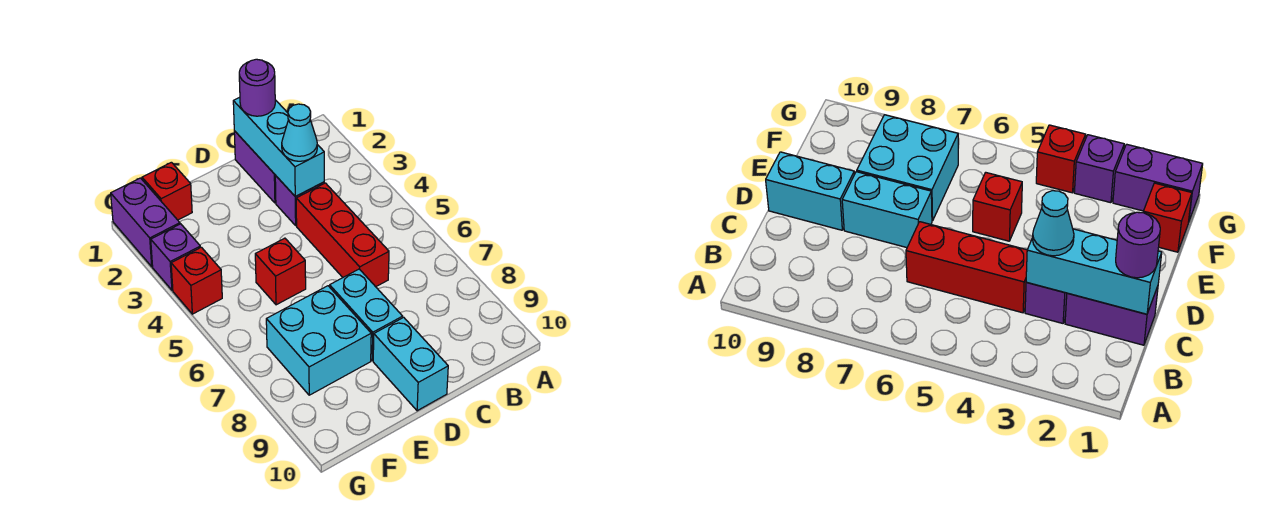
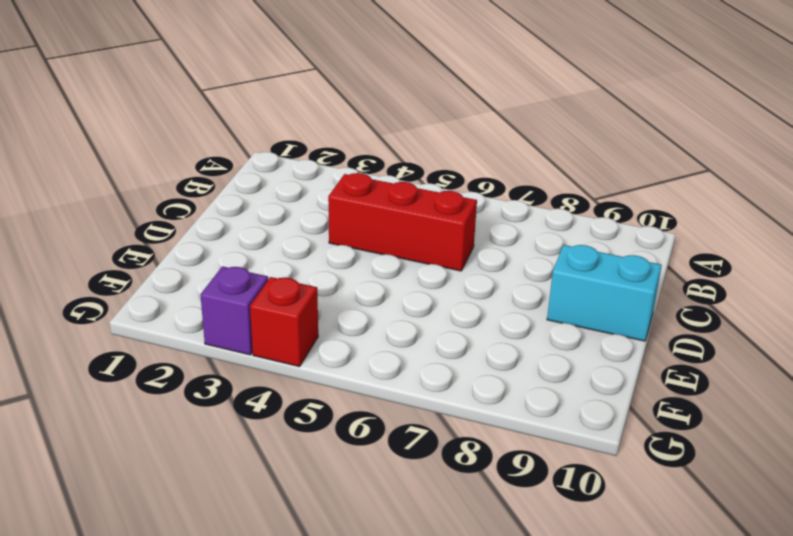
none -> purple 1x2 brick [234,131,276,203]
none -> purple 1x1 brick [275,176,324,225]
none -> cyan 1x2 brick [330,269,403,361]

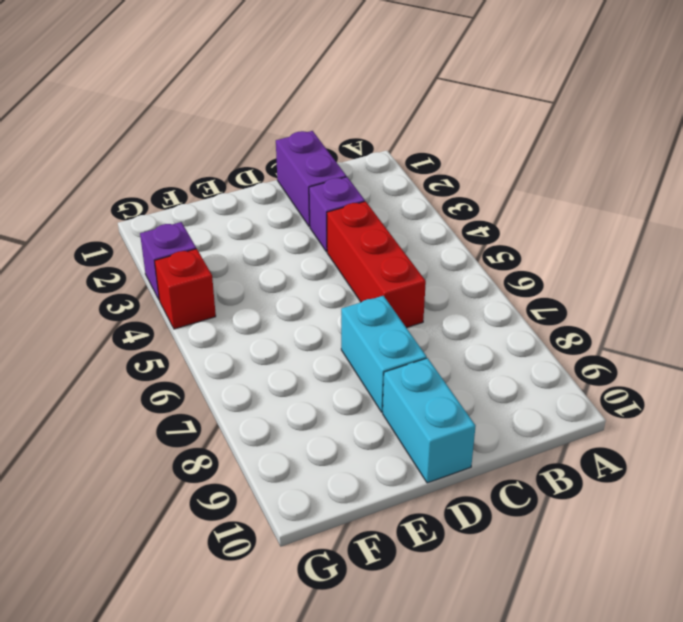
none -> red 1x1 brick [255,238,306,305]
none -> cyan 2x2 brick [266,286,371,395]
none -> red 1x1 brick [142,162,192,220]

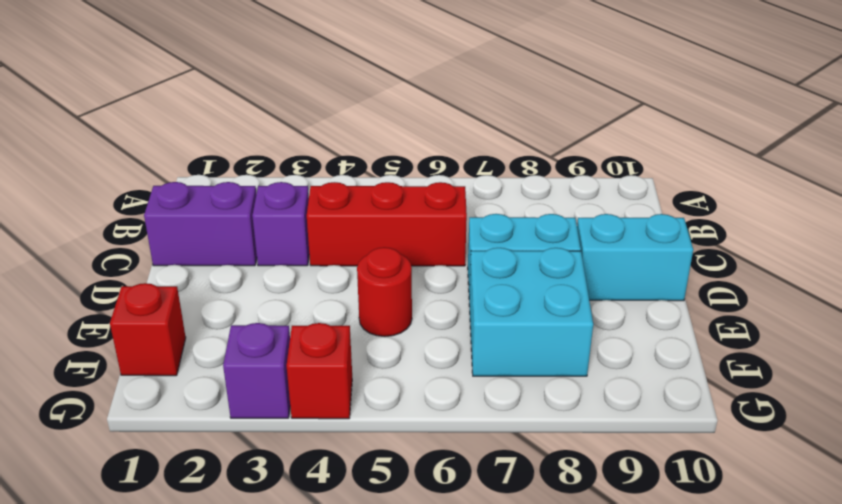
red 1x1 round brick [357,247,412,337] -> red 1x1 brick [255,238,306,305]
none -> purple 1x2 brick [111,178,180,267]
none -> cyan 1x3 brick [233,97,324,196]
none -> purple 1x1 round brick [239,59,275,116]

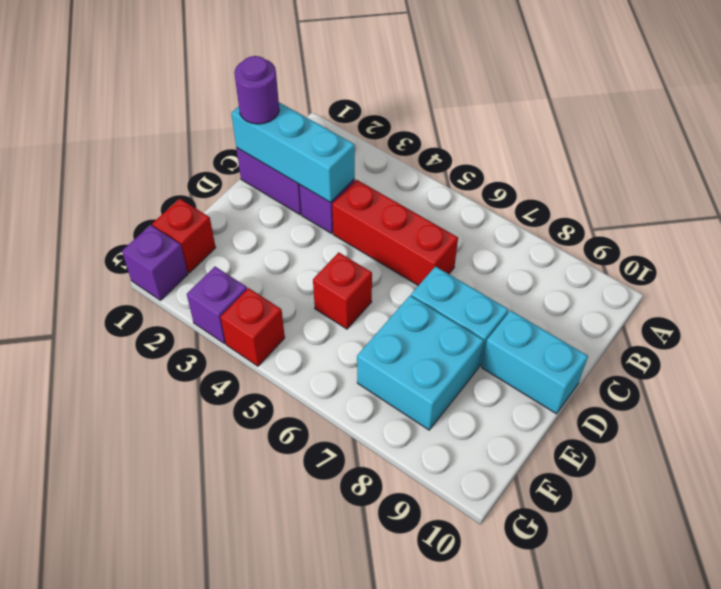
purple 1x1 brick [122,225,188,300] -> purple 1x2 brick [111,178,180,267]
none -> cyan 1x1 cone [282,104,317,161]

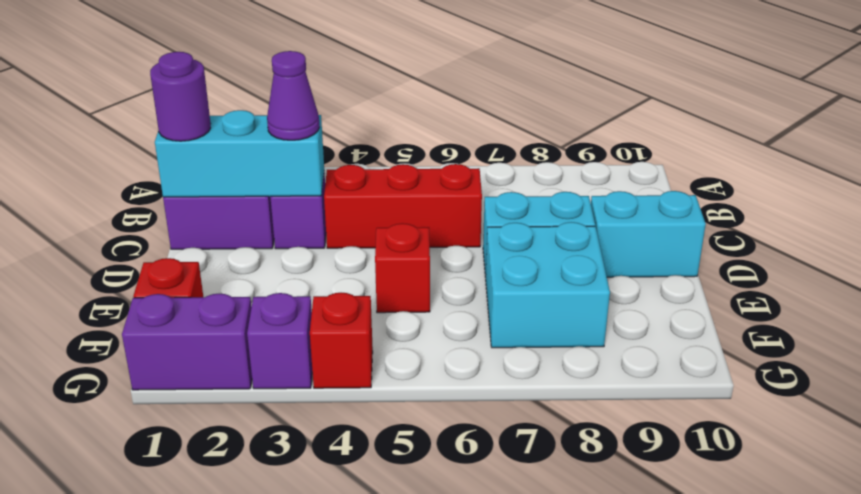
purple 1x1 cone [267,51,320,140] -> cyan 1x1 cone [282,104,317,161]

